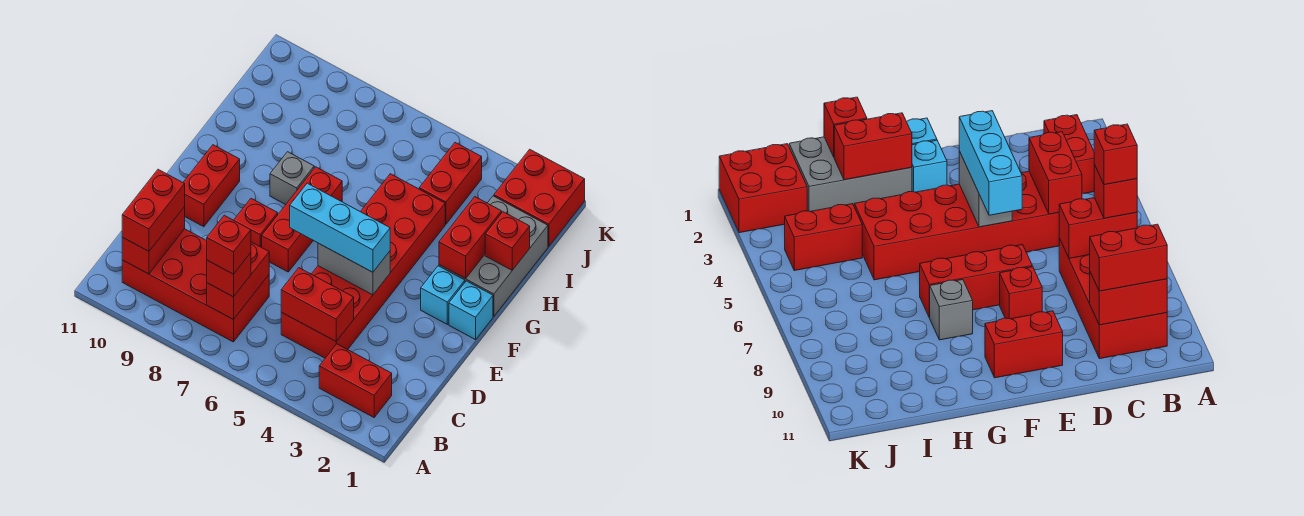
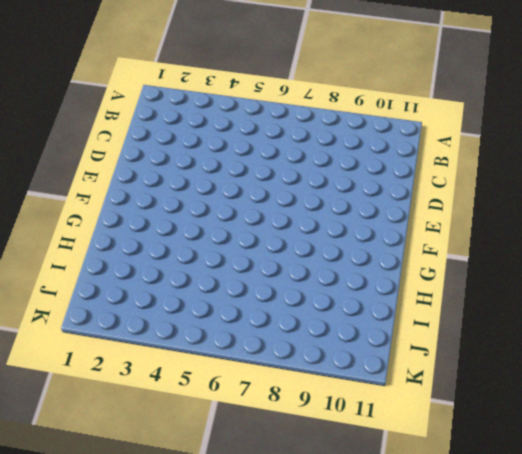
none -> red 1x2 brick [319,344,392,417]
none -> red 2x4 brick [122,229,269,342]
none -> red 2x6 brick [281,174,445,358]

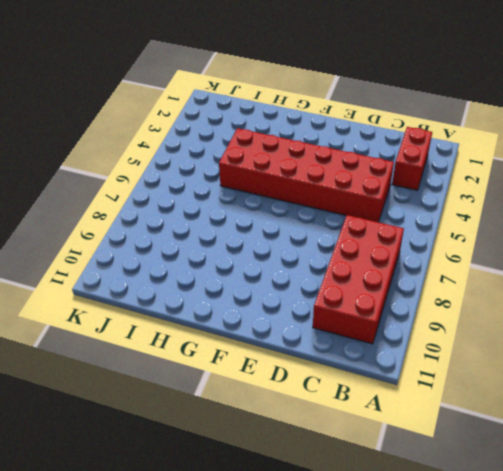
none -> red 1x3 brick [262,167,342,272]
none -> red 1x1 brick [234,199,278,247]
none -> red 1x2 brick [183,145,240,227]

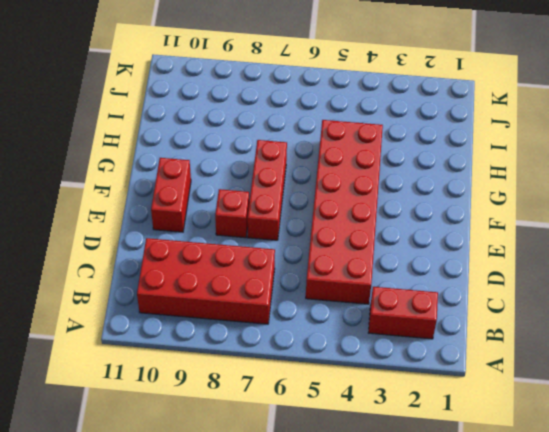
none -> cyan 1x1 brick [449,281,493,340]
none -> cyan 1x1 brick [421,266,465,324]
none -> grey 2x3 brick [439,196,548,316]

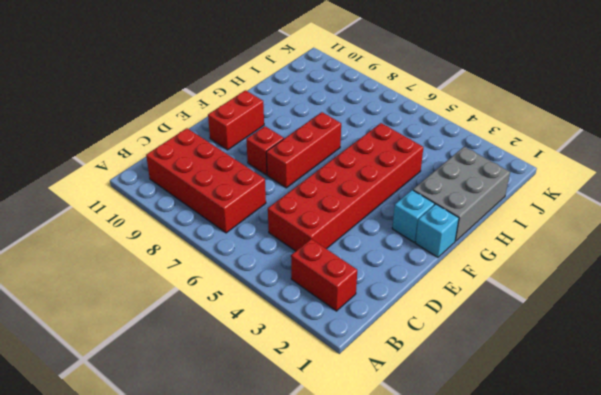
none -> grey 1x1 brick [270,152,314,204]
none -> red 1x2 brick [419,143,482,224]
none -> red 2x2 brick [494,149,585,246]

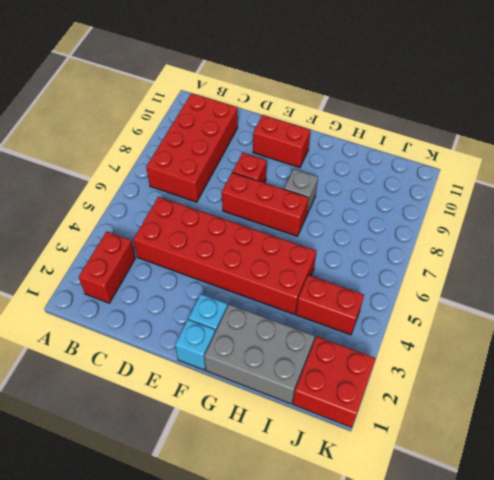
none -> red 1x2 brick [207,242,269,320]
none -> red 1x2 brick [122,207,185,274]
none -> red 1x2 brick [281,268,354,341]

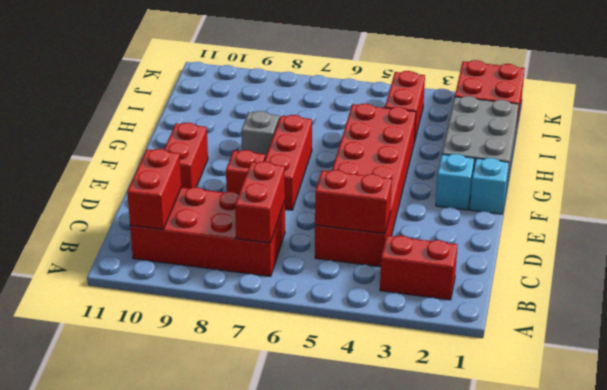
none -> grey 1x2 brick [318,243,390,295]
none -> red 1x2 brick [439,197,502,279]
none -> red 1x1 brick [485,212,530,270]

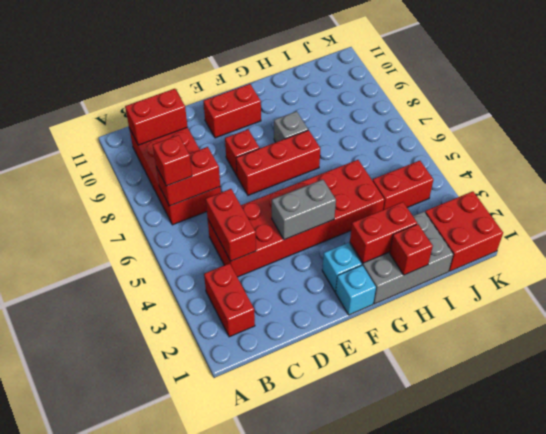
grey 1x2 brick [272,180,336,240] -> grey 1x2 brick turned to [318,243,390,295]
none -> red 1x2 brick [122,169,185,251]
none -> cyan 1x3 brick [290,183,390,272]
none -> red 1x1 brick [207,215,251,274]

